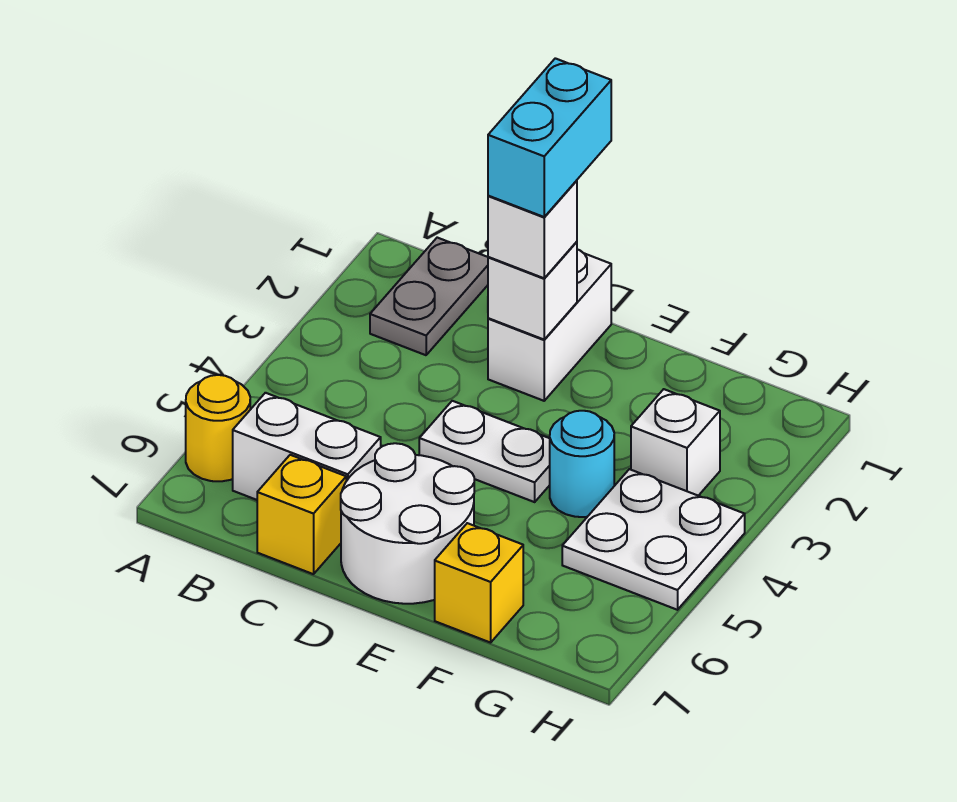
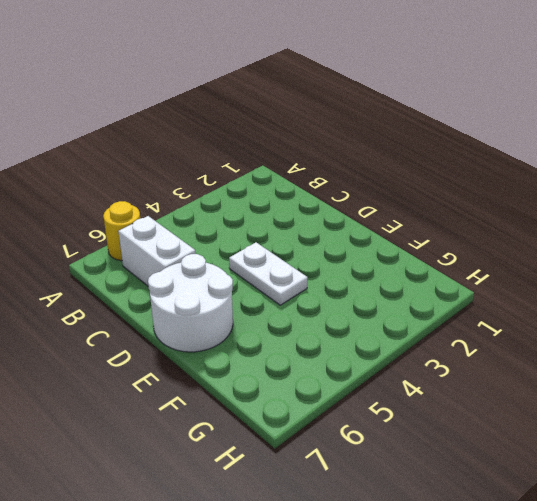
none -> grey 1x2 plate [370,238,488,355]
none -> yellow 1x1 brick [257,455,346,574]
none -> white 1x2 brick [488,249,611,401]

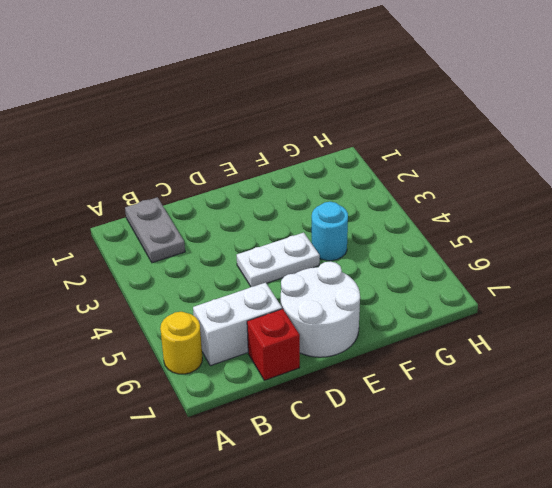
red 1x1 brick [247,309,300,380] -> yellow 1x1 brick [257,455,346,574]
none -> white 1x2 brick [488,249,611,401]
none -> yellow 1x1 brick [435,523,523,643]
none -> white 1x1 brick [631,389,720,496]

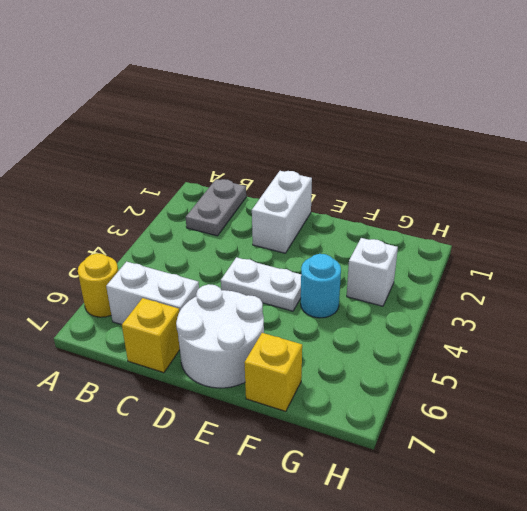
none -> white 2x2 plate [562,469,745,610]
none -> white 1x1 brick [488,242,577,340]
none -> white 1x1 brick [488,181,577,278]

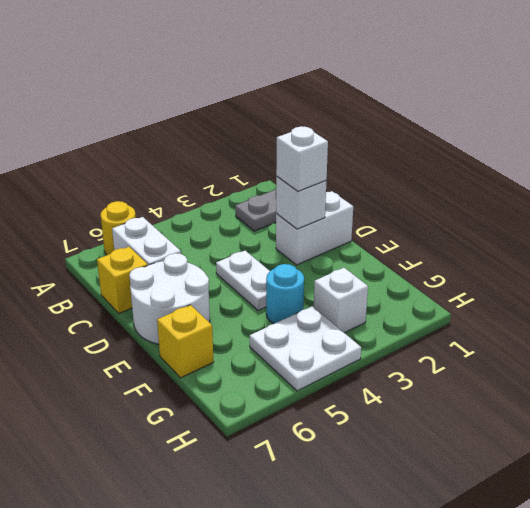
none -> cyan 1x2 brick [488,58,611,217]

